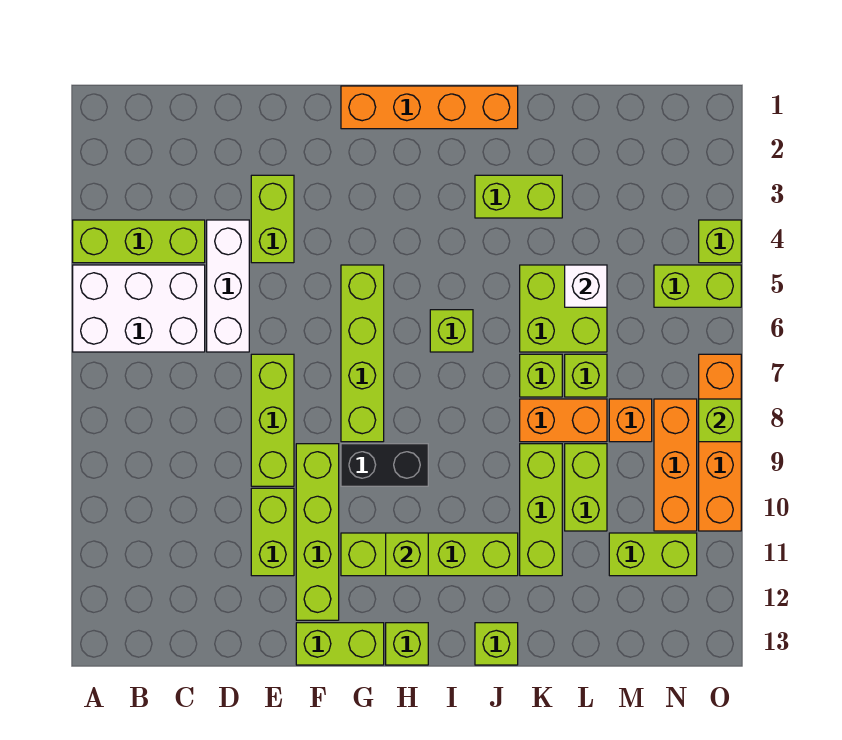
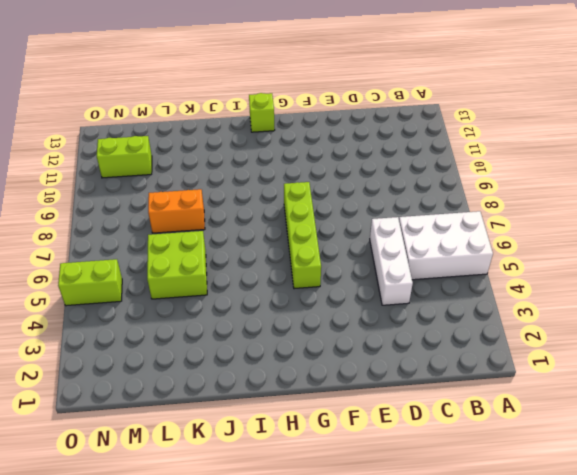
none -> lime 1x3 brick [73,220,205,263]
none -> lime 1x2 brick [251,175,294,263]
none -> lime 1x3 brick [251,354,294,486]
none -> lime 1x2 brick [251,488,294,576]

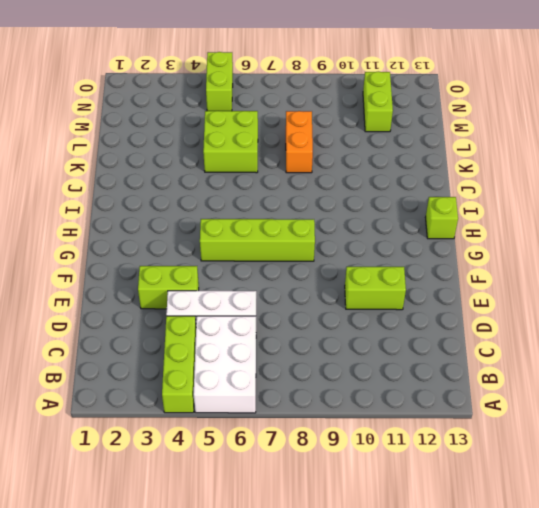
none -> lime 1x3 brick [251,354,294,486]
none -> lime 1x4 brick [296,444,339,620]
none -> lime 1x2 brick [296,623,384,665]
none -> orange 1x4 brick [341,86,518,129]

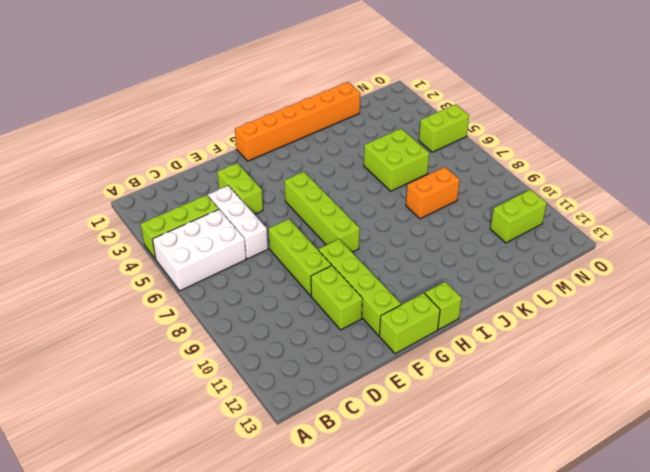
orange 1x6 brick [235,82,360,161] -> orange 1x4 brick [341,86,518,129]
none -> black 1x2 brick [341,444,428,486]
none -> lime 1x4 brick [341,533,518,576]
none -> lime 1x1 brick [430,310,473,352]
none -> lime 1x2 brick [475,175,562,218]

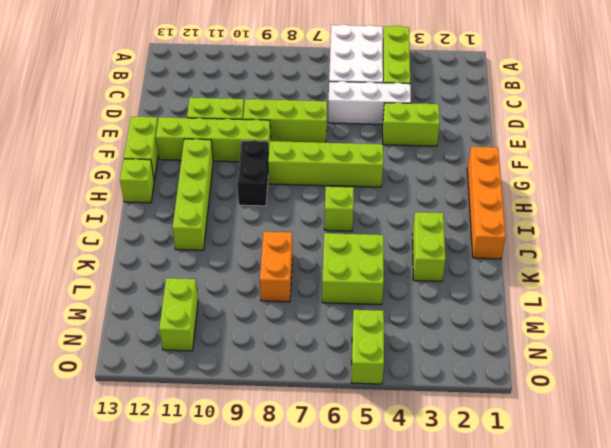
none -> lime 1x1 brick [475,623,518,665]
none -> lime 1x1 brick [520,354,562,397]
none -> lime 1x3 brick [520,444,562,576]
none -> lime 1x1 brick [565,354,607,397]

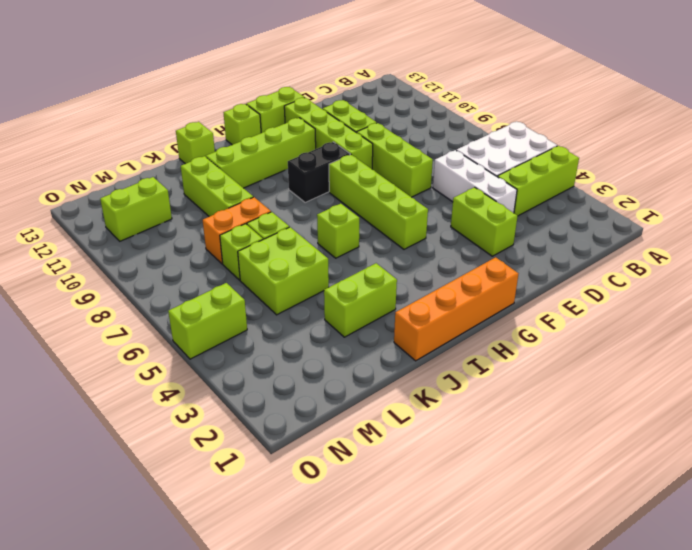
none -> lime 1x2 brick [565,444,607,531]
none -> orange 1x1 brick [609,399,652,442]
none -> orange 1x3 brick [654,399,697,531]
none -> lime 1x1 brick [699,220,741,263]

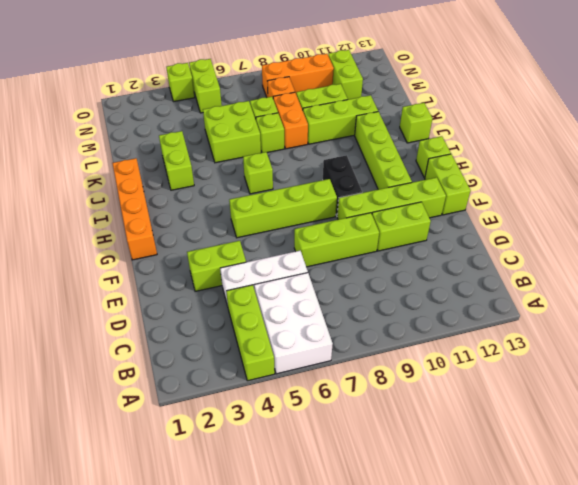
none -> orange 1x4 brick [699,354,741,531]
none -> lime 1x1 brick [386,533,428,576]
none -> white 1x1 brick [565,265,607,307]
none -> lime 1x1 brick [699,399,741,442]

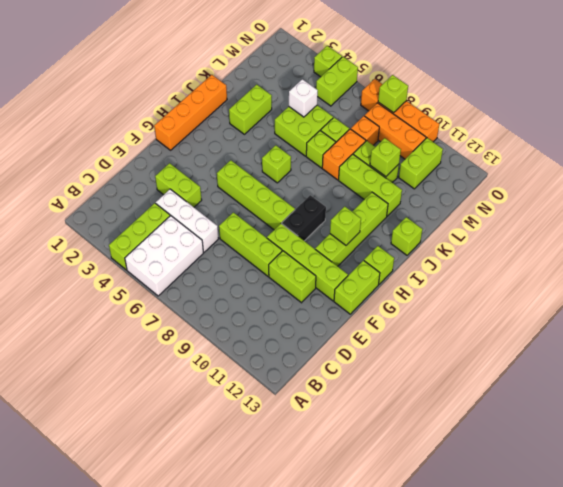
lime 1x1 brick [370,138,401,177] -> none

